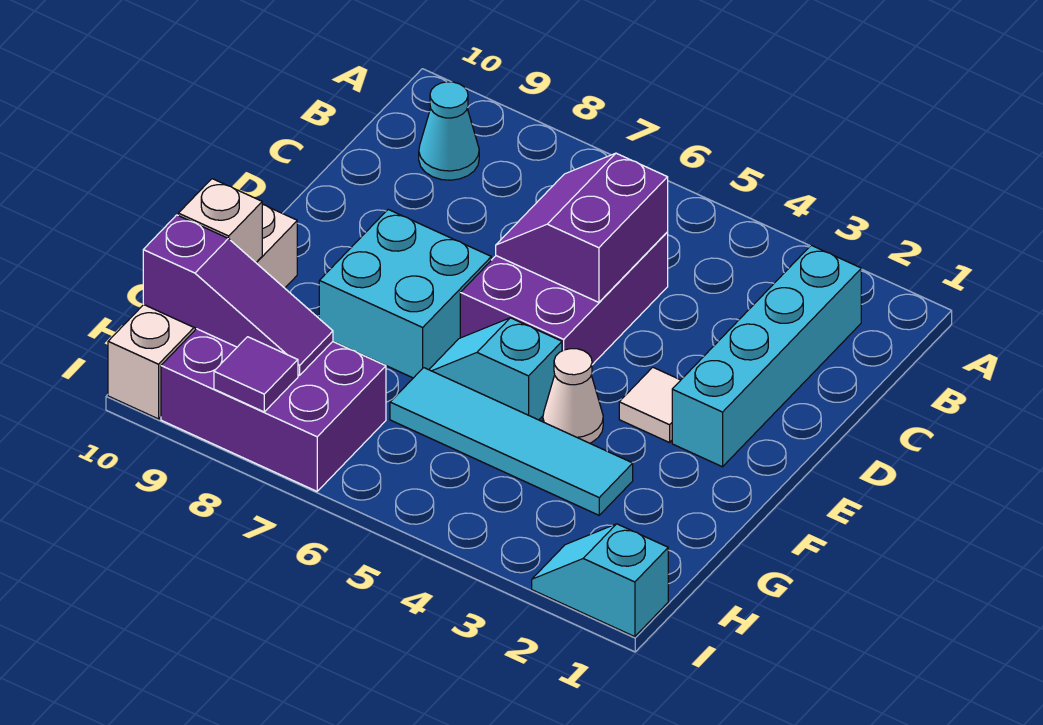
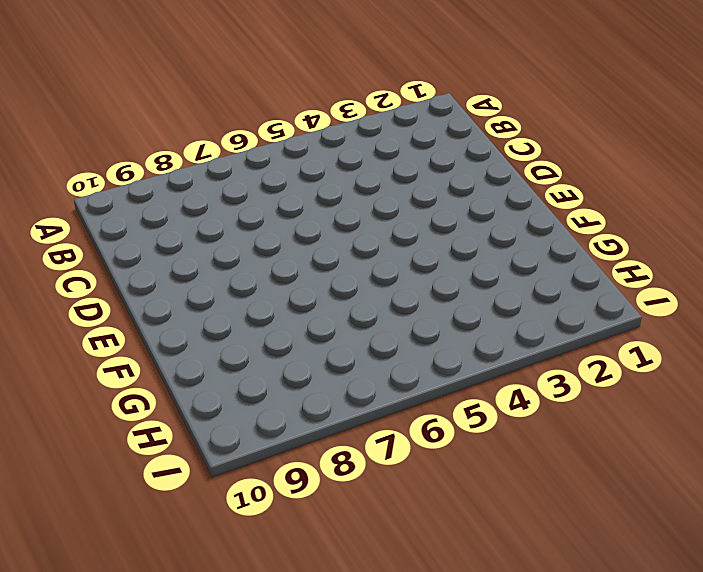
none -> cyan 1x4 brick [672,245,861,467]
none -> cyan 1x1 cone [419,82,479,180]
none -> purple 2x3 brick [460,232,668,365]

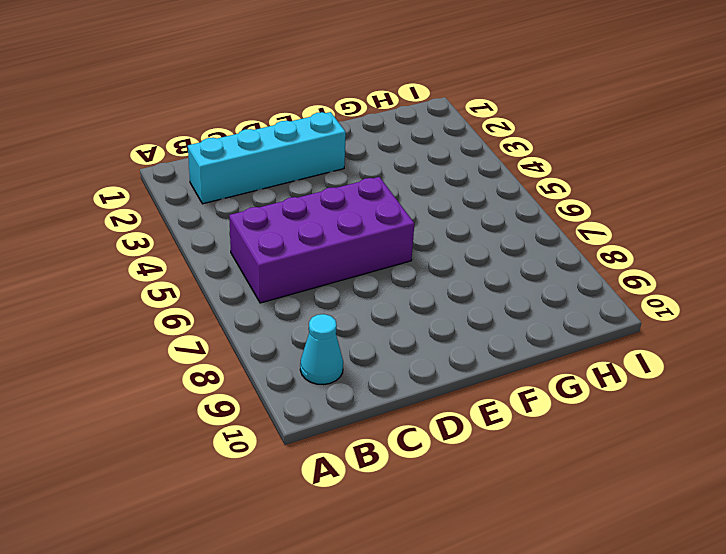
purple 2x4 brick [229,177,414,303] -> purple 2x3 brick [460,232,668,365]
none -> white 1x1 tile [619,367,681,443]
none -> cyan 2x2 brick [319,210,491,378]
none -> white 1x1 cone [543,349,603,443]

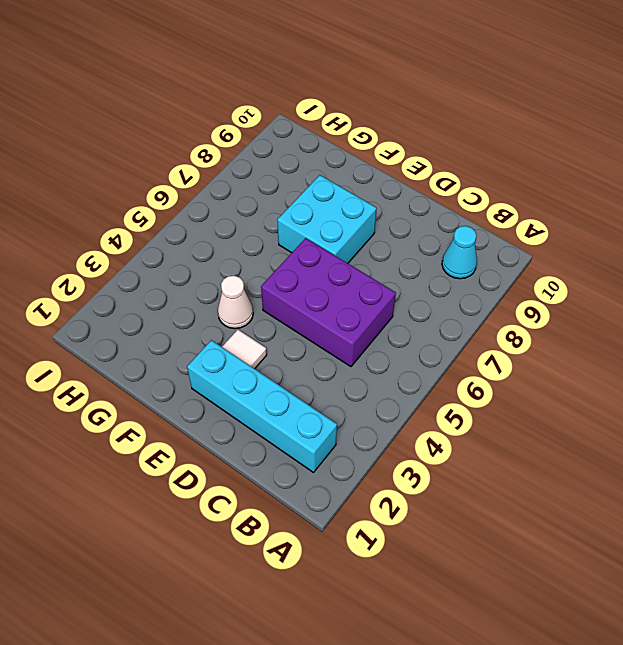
none -> cyan 1x2 slope [429,318,562,420]
none -> white 1x4 brick [108,204,297,419]
none -> cyan 1x4 tile [390,368,633,515]

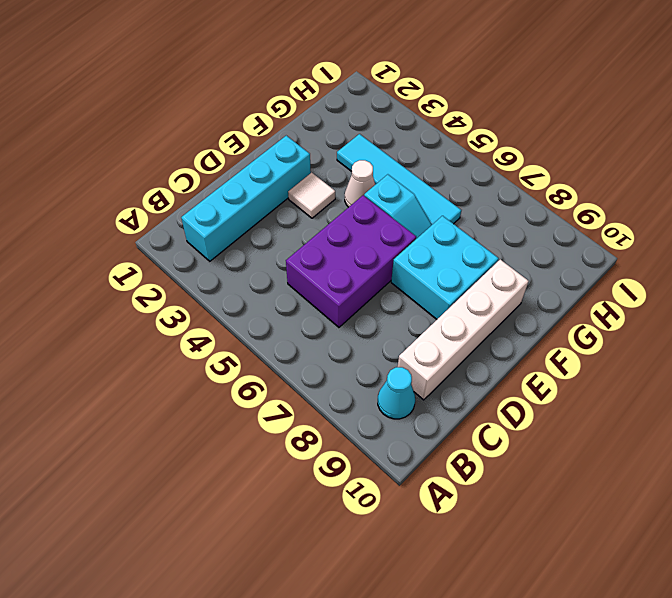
white 1x4 brick [398,259,528,400] -> white 1x4 brick moved to [108,204,297,419]
none -> purple 2x3 brick [161,329,386,491]
none -> cyan 1x2 slope [532,524,668,637]
none -> purple 2x2 slope [496,153,668,302]

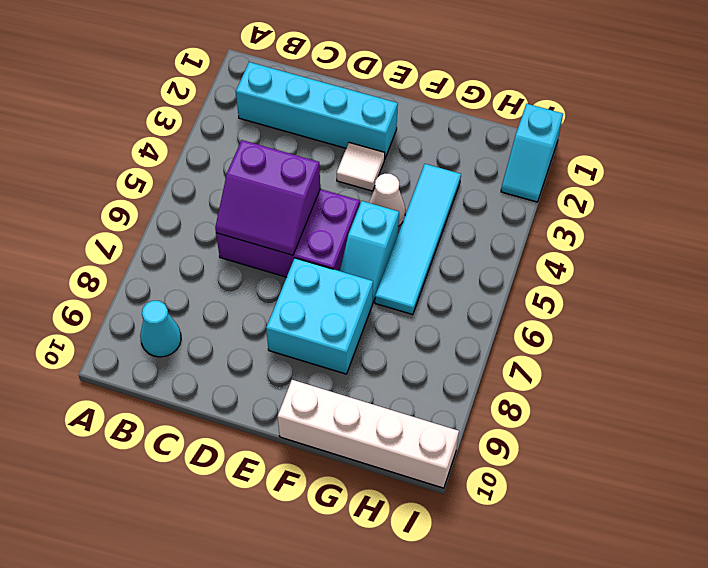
none -> purple 2x3 brick [161,329,386,491]
none -> white 1x1 brick [178,179,262,262]
none -> purple 1x3 slope [143,215,333,376]

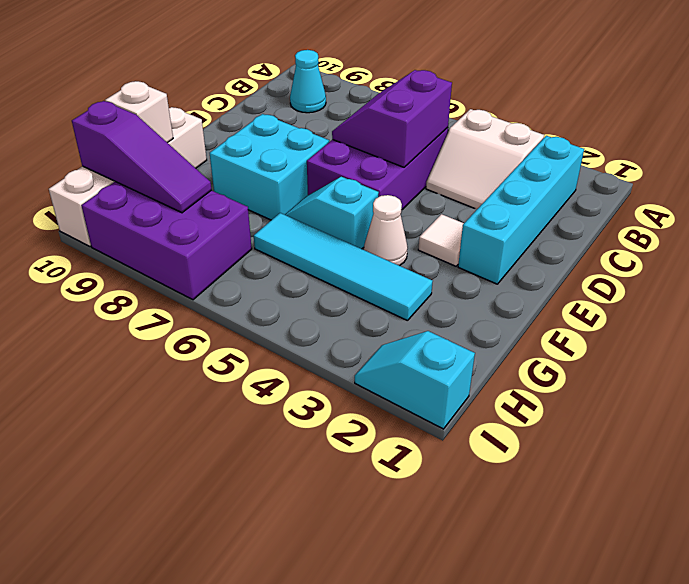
white 2x2 slope [426,109,544,209] -> none
none -> purple 1x1 tile [214,337,298,412]

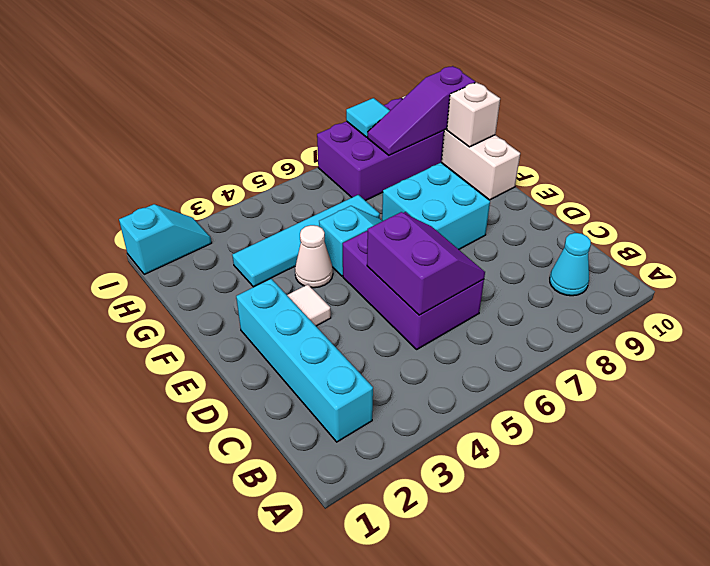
cyan 1x1 tile [346,98,390,137] -> purple 1x1 tile [214,337,298,412]

